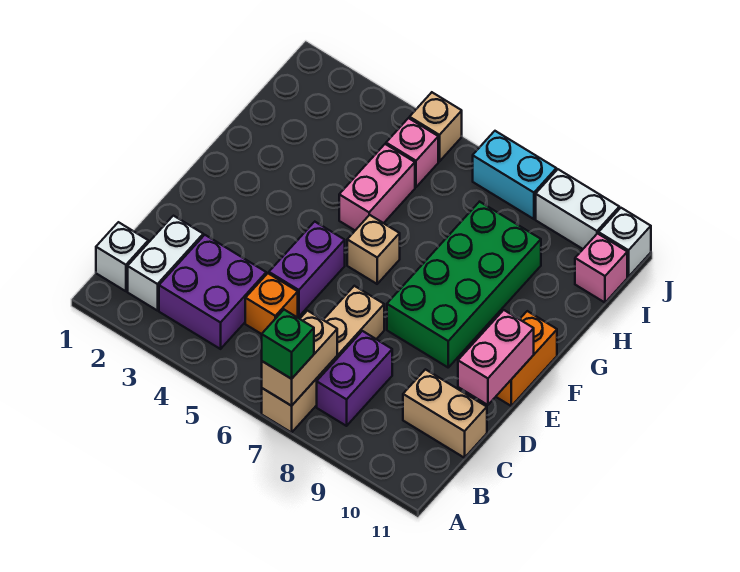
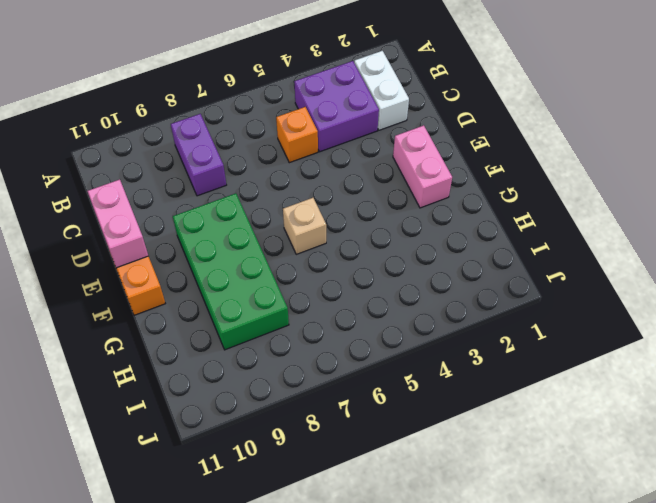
pink 1x2 brick [393,125,452,208] -> pink 1x2 brick moved to [339,144,415,230]
none -> tan 1x4 brick [262,286,384,433]
none -> white 1x1 brick [96,222,148,291]
none -> tan 1x2 brick [403,369,487,458]

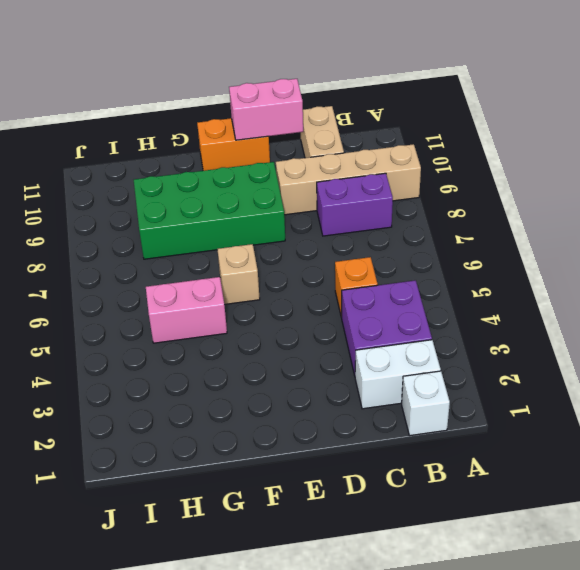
tan 1x4 brick [276,144,421,215] -> tan 1x4 brick moved to [262,286,384,433]
none -> purple 1x2 brick [269,222,345,317]
none -> pink 1x1 brick [386,118,438,187]
none -> pink 1x1 brick [575,234,627,303]

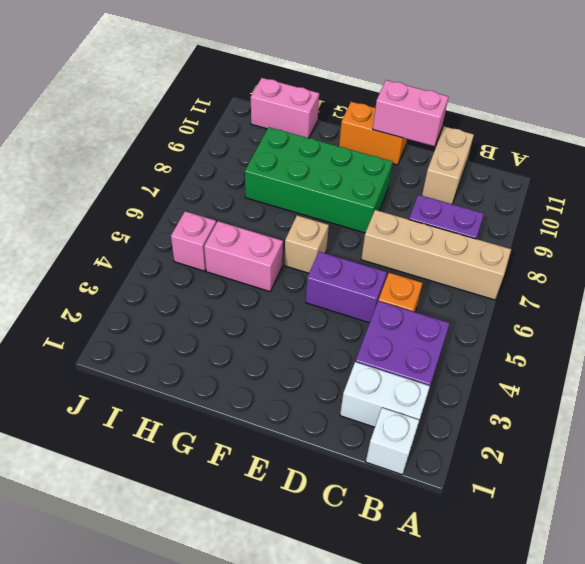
pink 1x2 brick [251,78,319,138] -> pink 1x1 brick [575,234,627,303]
none -> tan 1x1 brick [410,92,462,161]
none -> cyan 1x2 brick [473,131,556,219]
none -> white 1x2 brick [536,169,619,249]

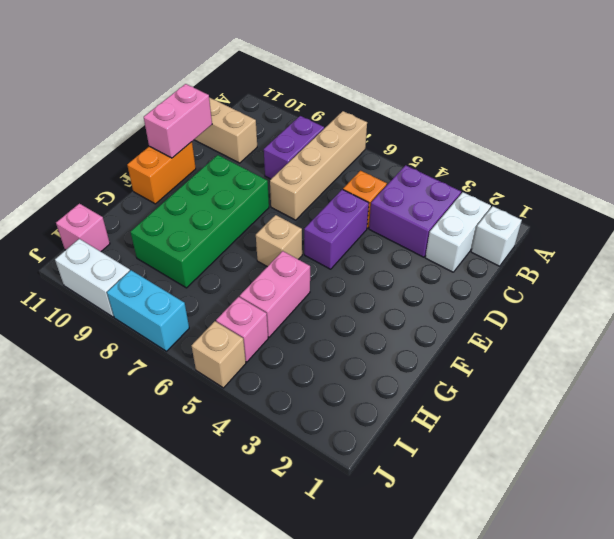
none -> white 1x1 brick [599,208,651,277]
none -> tan 1x2 brick [262,311,337,406]
none -> green 1x1 brick [262,310,314,379]

